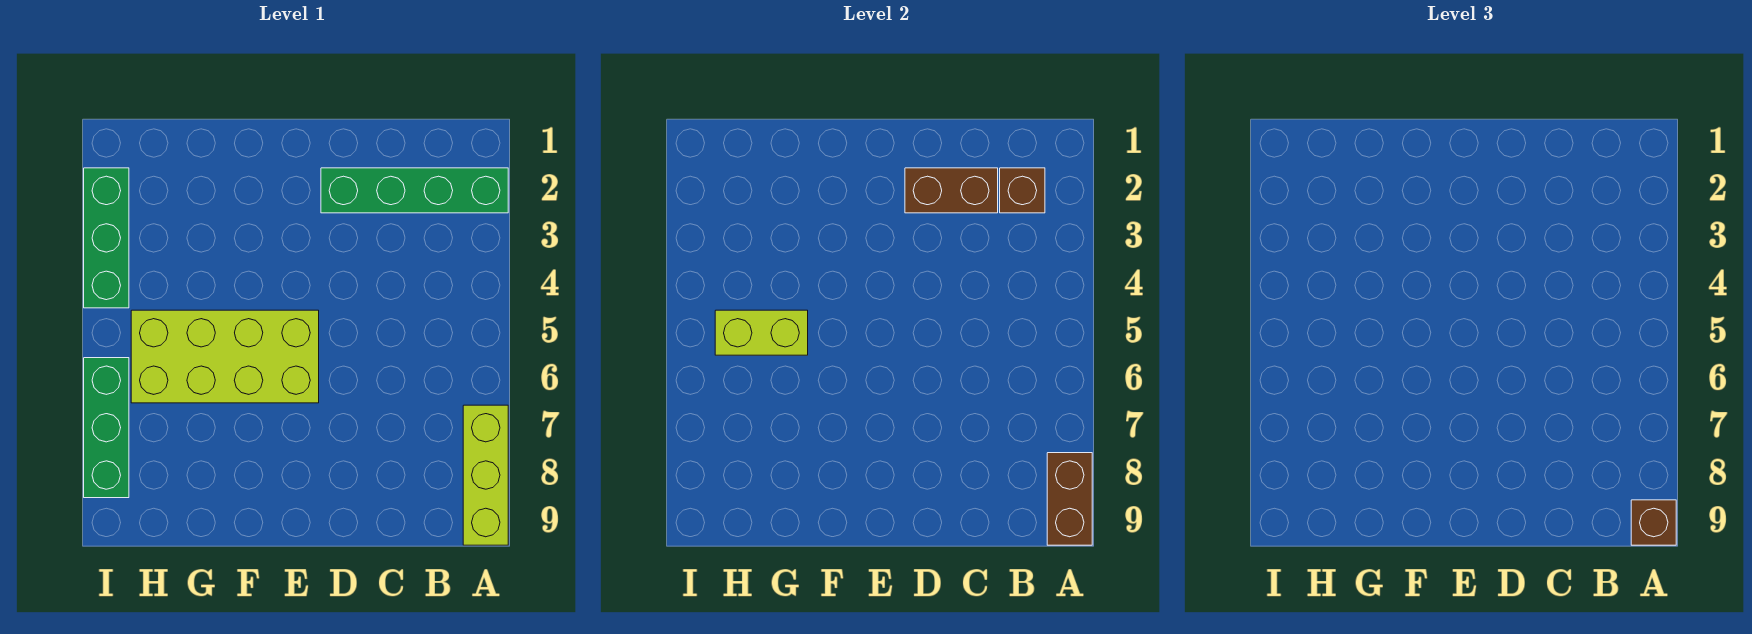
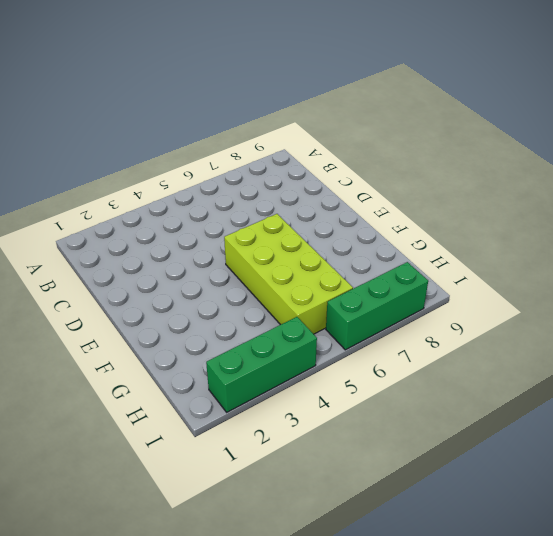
none -> green 1x4 brick [321,168,508,213]
none -> lime 1x3 brick [463,405,508,545]

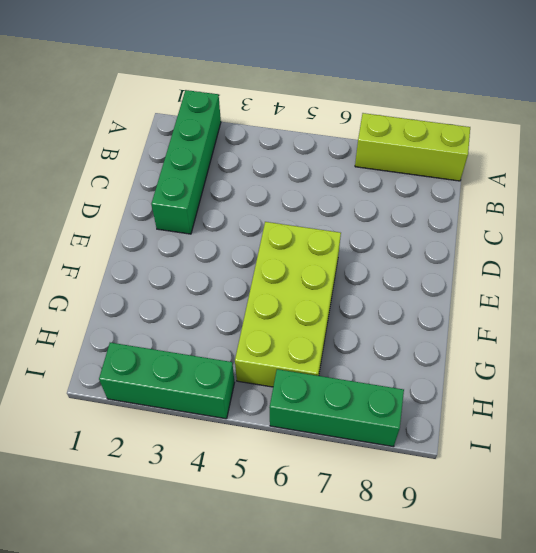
none -> brown 1x2 brick [1047,453,1092,545]
none -> brown 1x1 brick [1000,168,1045,213]

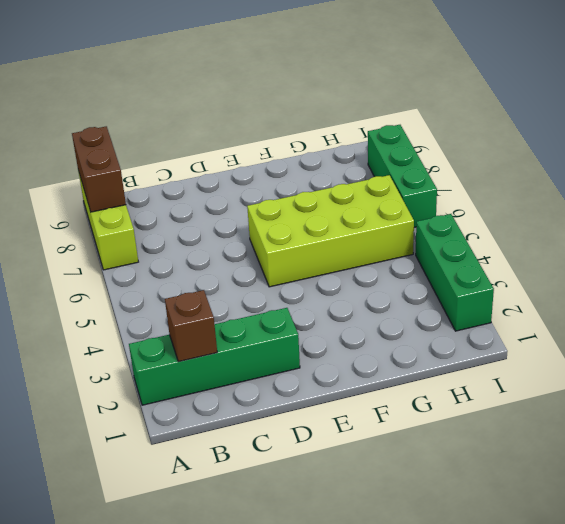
none -> brown 1x2 brick [905,168,998,213]
none -> lime 1x2 brick [715,310,808,355]

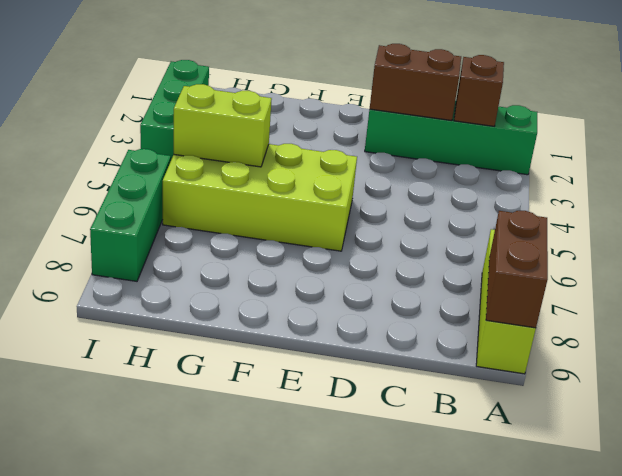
none -> brown 1x1 brick [1631,500,1676,545]

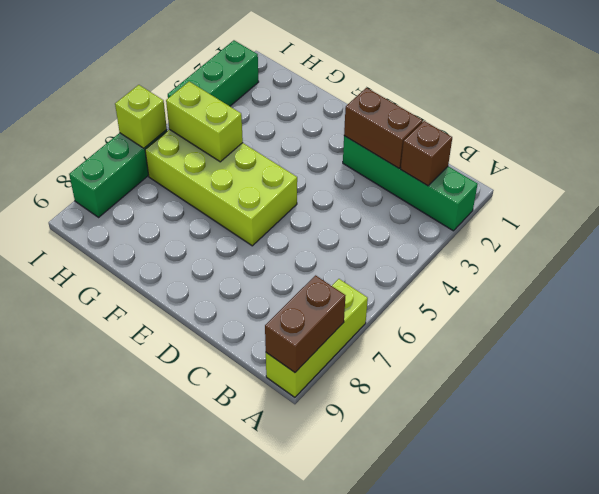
lime 1x1 brick [115,85,167,148] -> none
none -> brown 1x1 brick [1631,500,1676,545]

